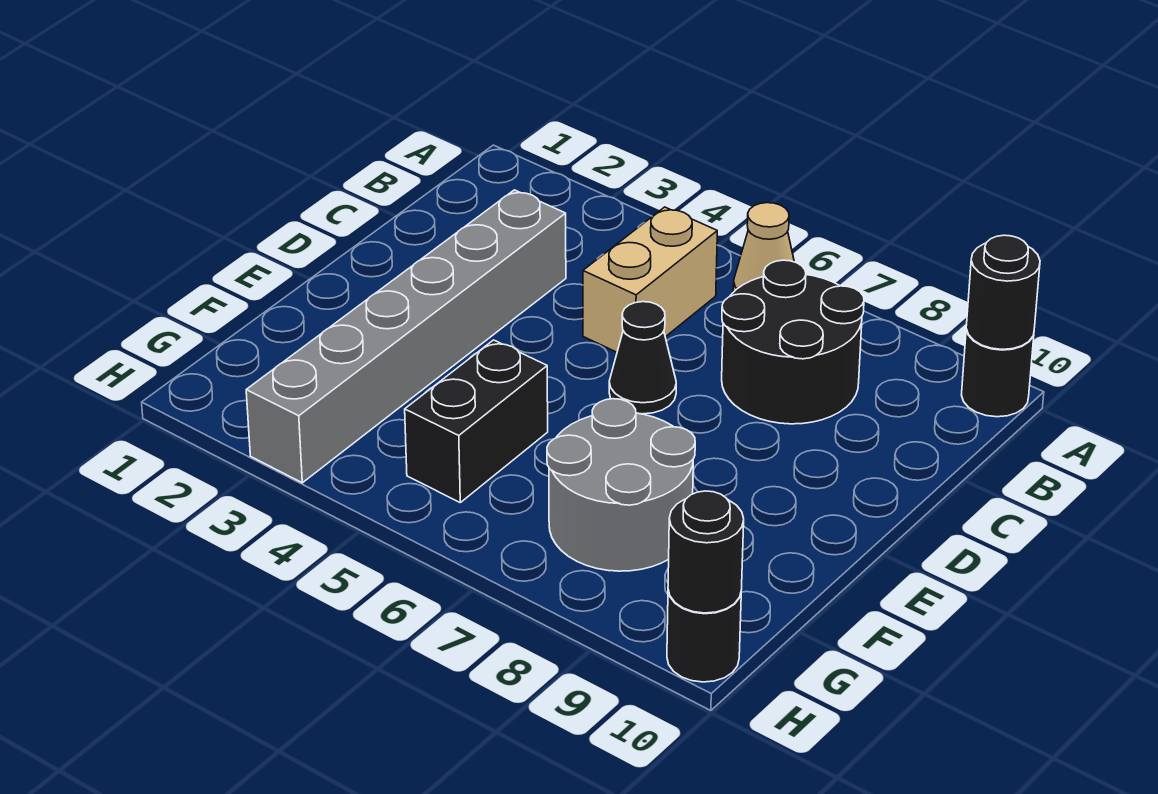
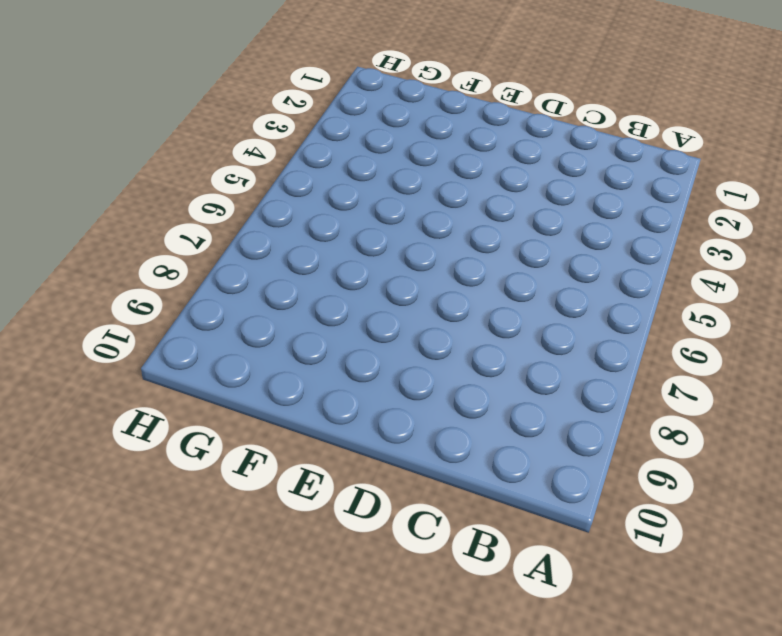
none -> tan 1x1 cone [733,203,794,292]
none -> black 1x1 round brick [962,330,1034,417]

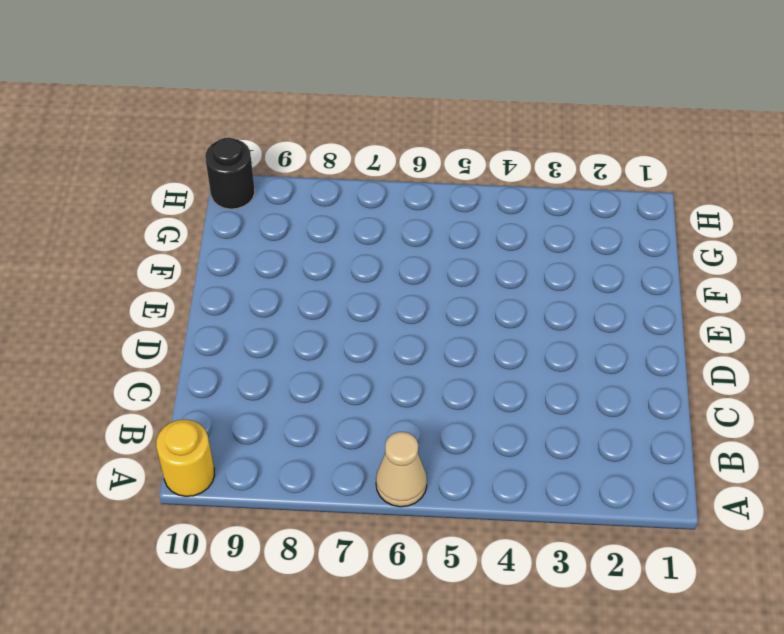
yellow 1x1 round brick [156,419,215,496] -> black 1x1 round brick [962,330,1034,417]
none -> tan 1x2 brick [583,207,717,352]
none -> black 2x2 round brick [722,260,864,424]

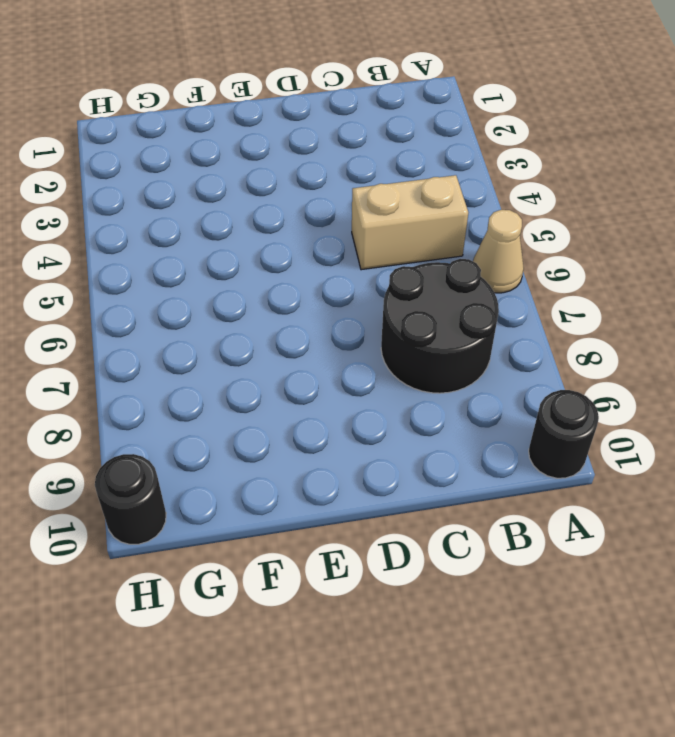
none -> grey 1x6 brick [246,190,566,483]
none -> black 1x1 cone [609,302,676,414]

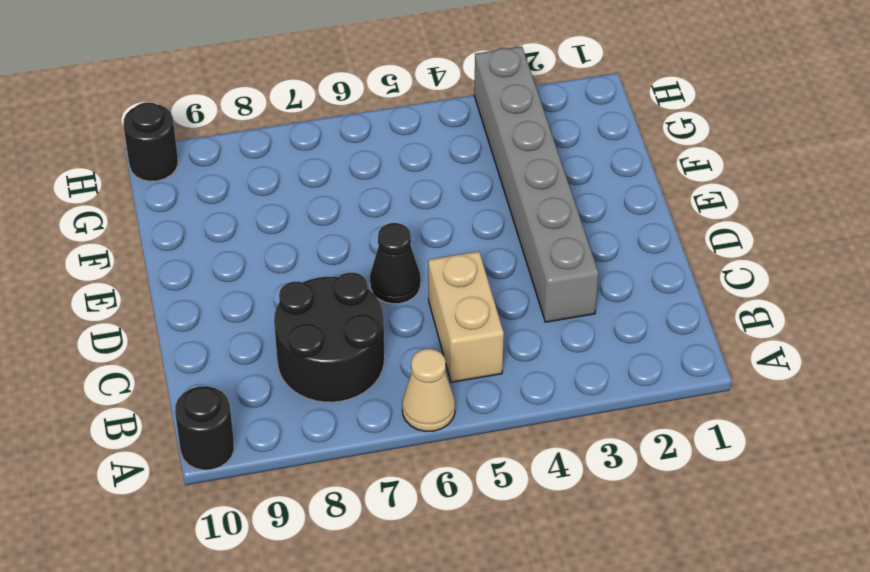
none -> black 1x2 brick [405,340,548,502]
none -> grey 2x2 round brick [547,399,695,571]

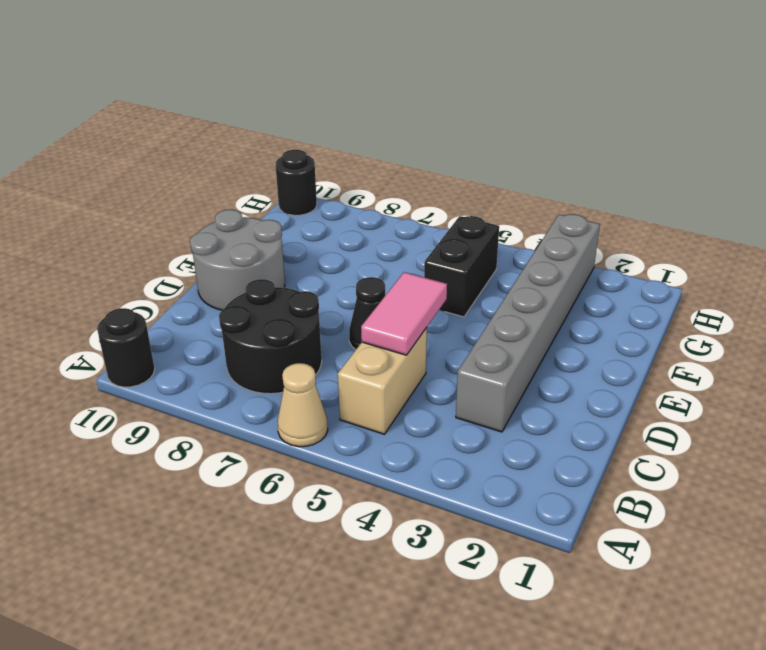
pink 1x2 tile [361,272,447,355] -> none
grey 2x2 round brick [190,210,285,310] -> grey 2x2 round brick moved to [547,399,695,571]
none -> black 1x1 round brick [966,235,1040,349]
none -> black 1x1 round brick [668,491,744,613]

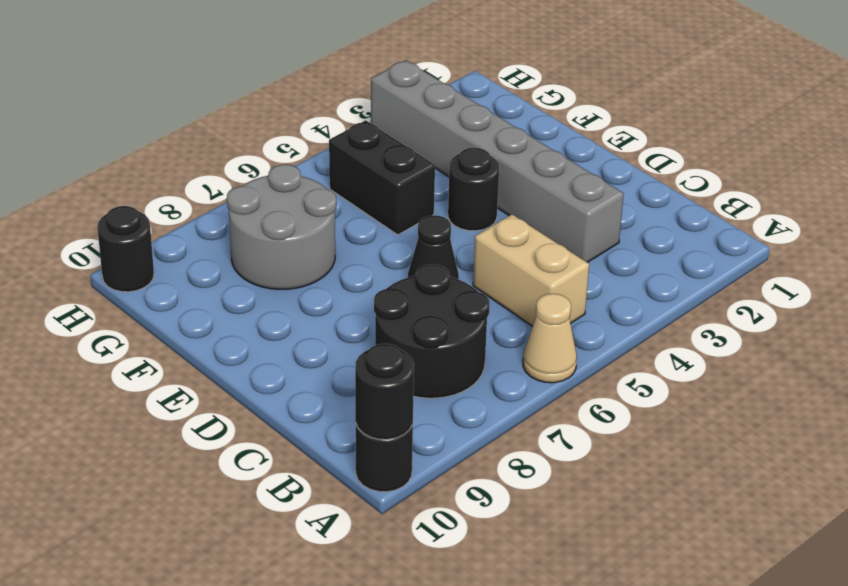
black 1x1 round brick [448,148,499,231] -> black 1x1 round brick moved to [668,491,744,613]

